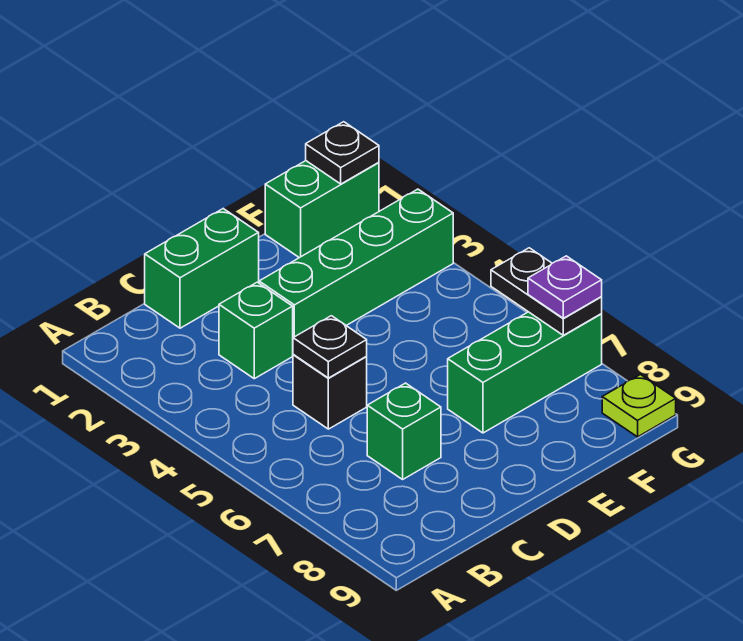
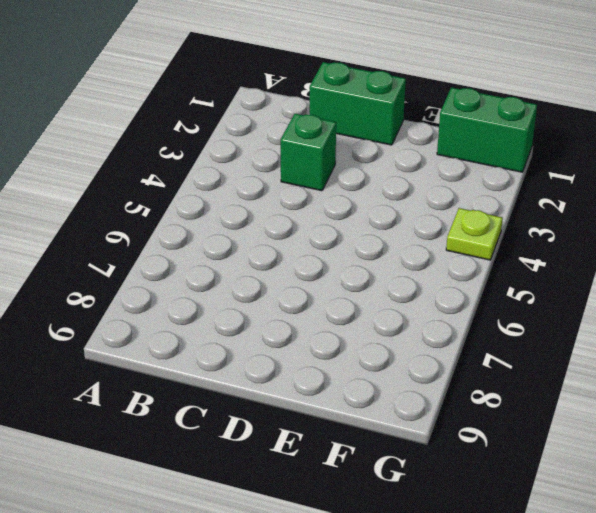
lime 1x1 plate [446,208,503,260] -> lime 1x1 plate moved to [602,375,676,437]
none -> black 1x1 brick [293,355,367,429]
none -> green 1x1 brick [367,383,441,479]
none -> green 1x4 brick [259,189,453,338]

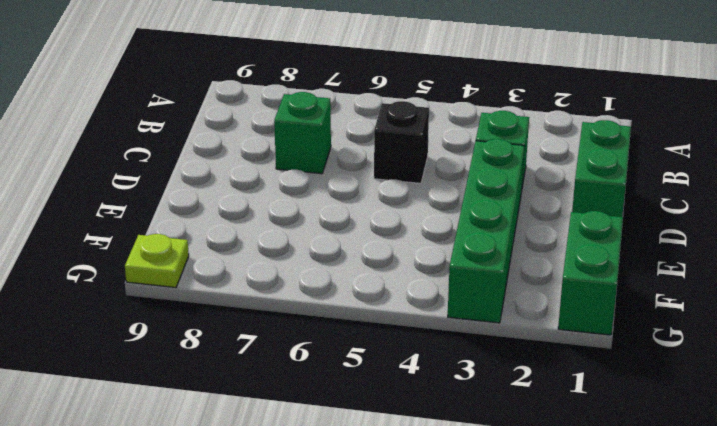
none -> green 1x3 brick [448,312,602,433]
none -> black 1x1 plate [293,316,367,378]
none -> black 1x1 plate [306,122,379,184]

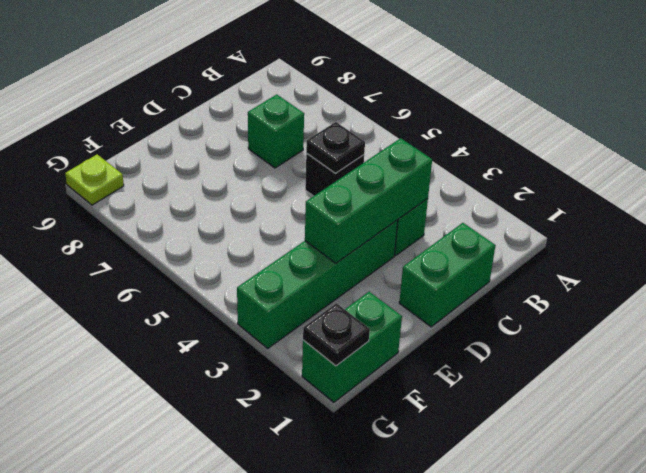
green 1x3 brick [305,138,432,263] -> green 1x3 brick moved to [448,312,602,433]
none -> black 1x2 plate [491,248,602,335]
none -> purple 1x1 plate [528,256,602,318]

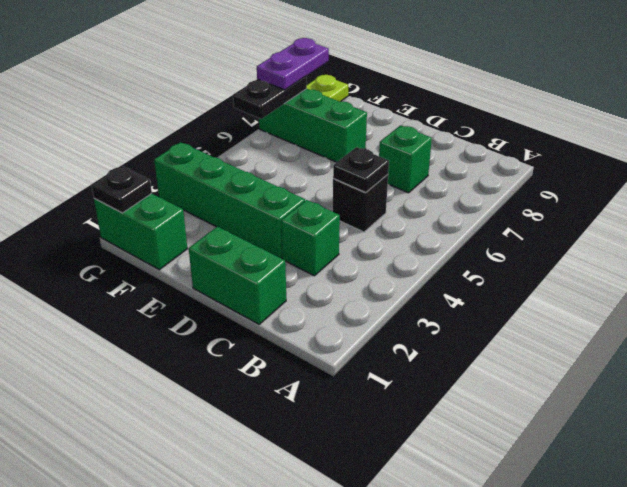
purple 1x2 plate [257,38,329,90] -> purple 1x1 plate [528,256,602,318]

